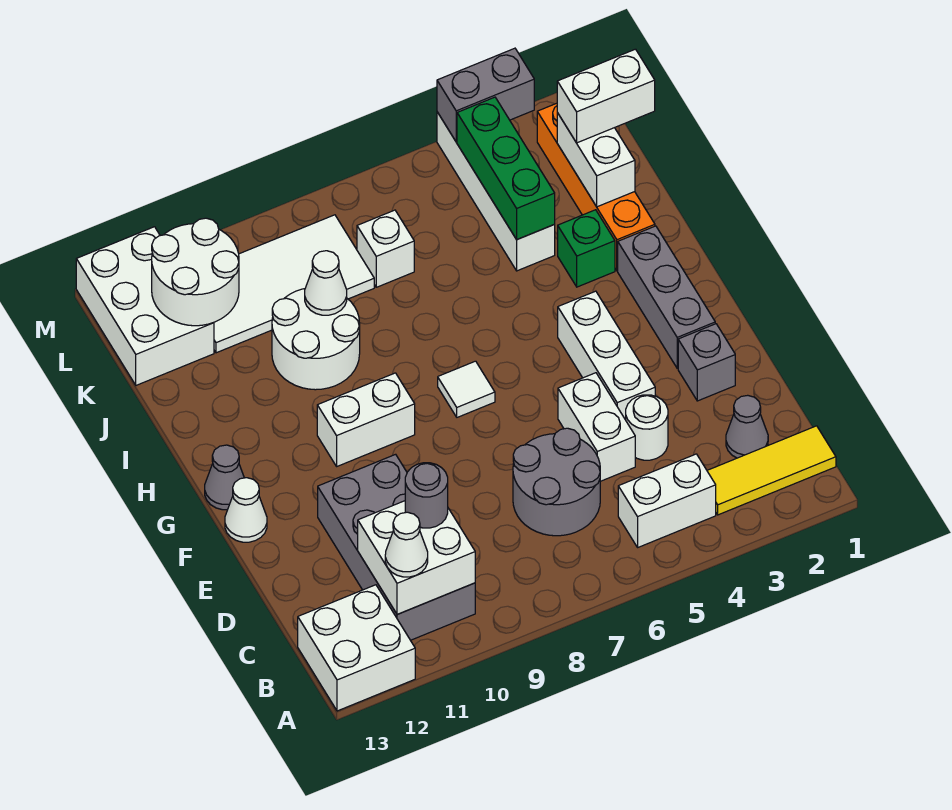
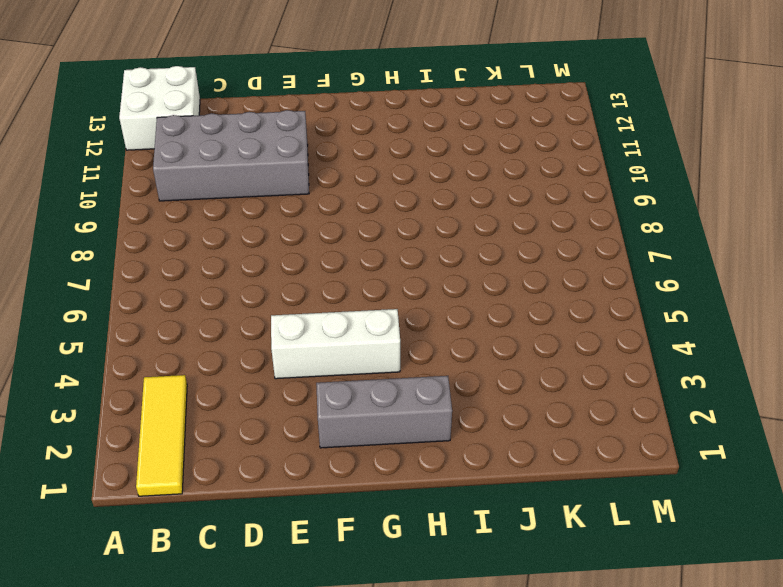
none -> white 1x2 brick [618,454,716,547]
none -> grey 1x1 cone [726,395,768,458]
none -> grey 2x2 round brick [513,428,600,536]
none -> white 1x1 round brick [626,395,668,460]

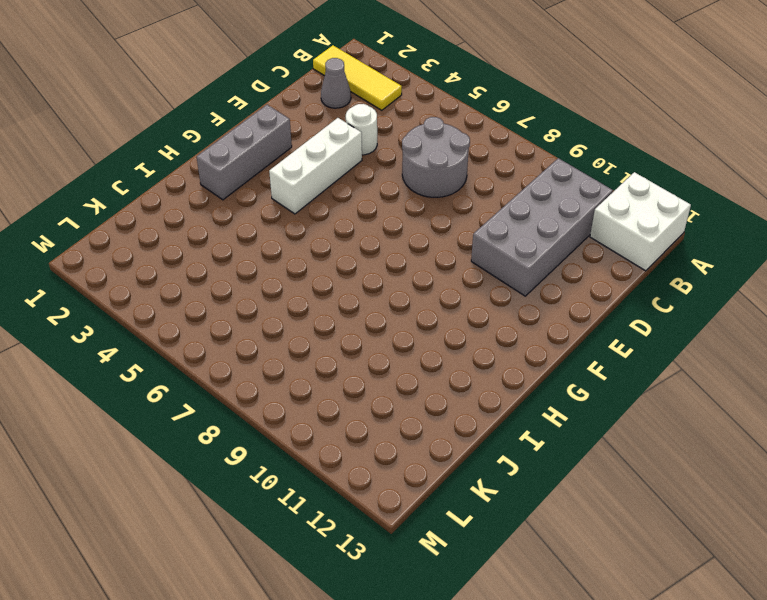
none -> white 1x2 brick [618,454,716,547]
none -> white 1x2 brick [558,373,635,481]
none -> grey 1x1 brick [678,324,735,401]
none -> white 1x1 cone [225,478,267,542]

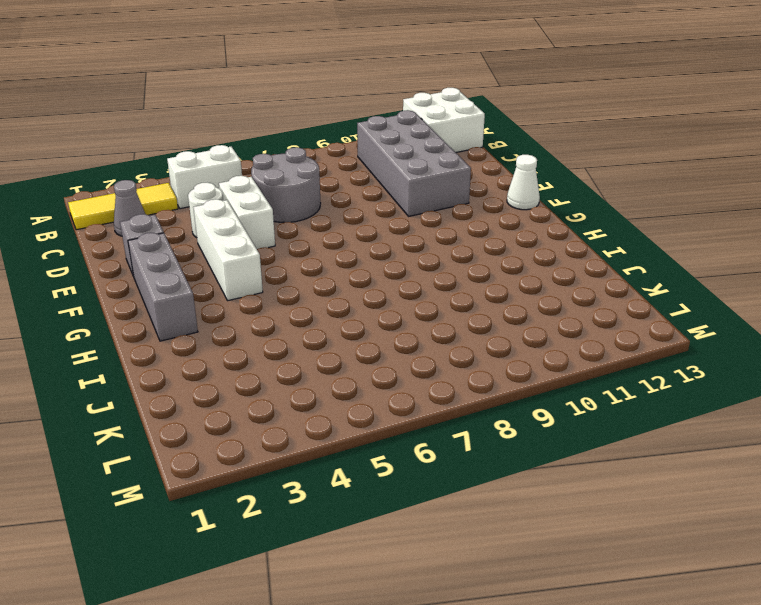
none -> white 1x1 tile [438,361,495,417]
none -> white 1x2 brick [317,373,415,466]
none -> grey 1x1 cone [205,445,244,510]
none -> orange 1x4 brick [537,103,655,271]

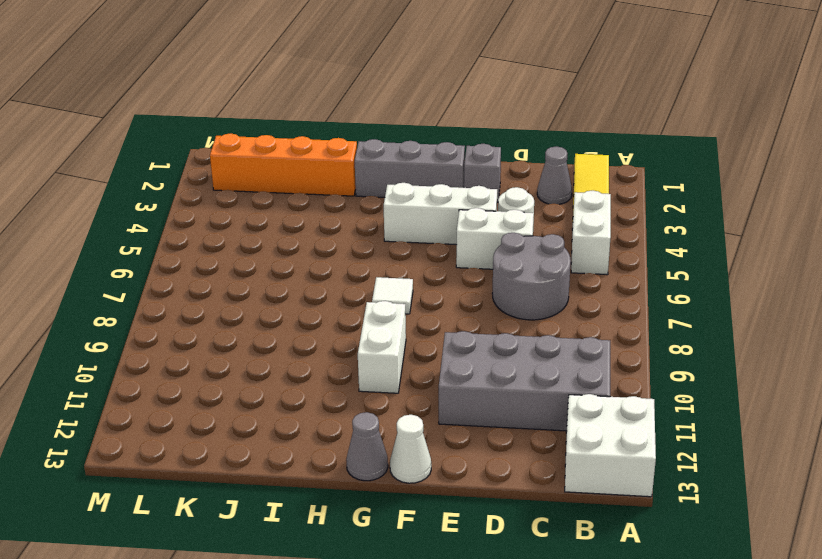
none -> green 1x1 brick [558,210,615,287]
none -> white 2x2 round brick [272,289,360,390]
none -> white 1x4 brick [437,112,555,271]
none -> white 1x1 brick [357,210,414,287]

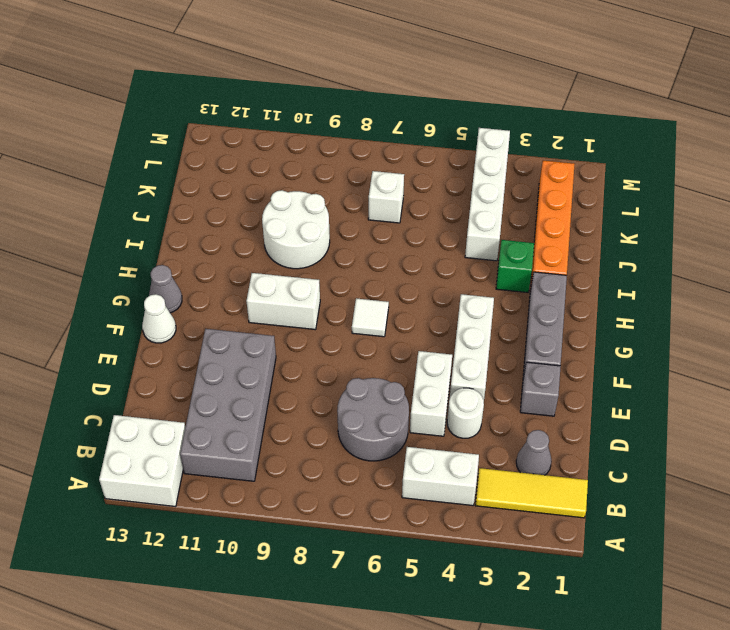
none -> white 2x4 tile [214,215,374,353]
none -> white 2x3 brick [76,227,214,385]
none -> white 2x2 brick [358,501,475,614]
none -> white 1x2 brick [557,113,635,207]

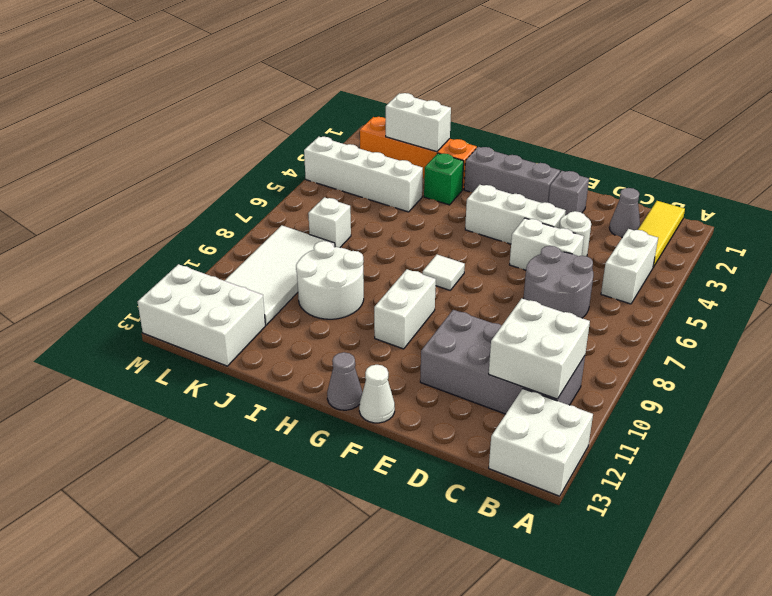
none -> green 1x3 brick [457,97,555,239]
none -> white 1x1 cone [305,251,347,315]
none -> white 2x2 round brick [152,218,239,326]
none -> grey 1x2 brick [437,48,534,142]

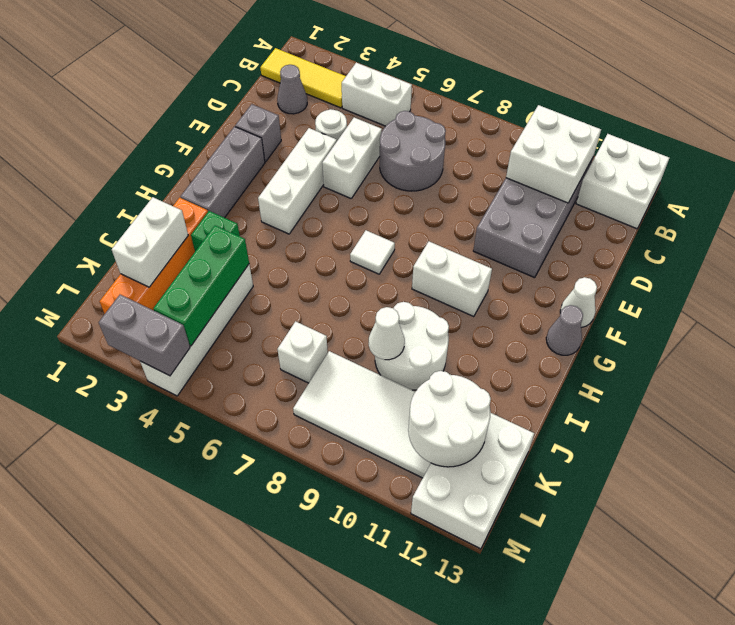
none -> white 1x1 cone [385,512,428,577]
none -> grey 1x1 round brick [405,463,448,528]
none -> white 1x2 brick [557,49,655,143]

